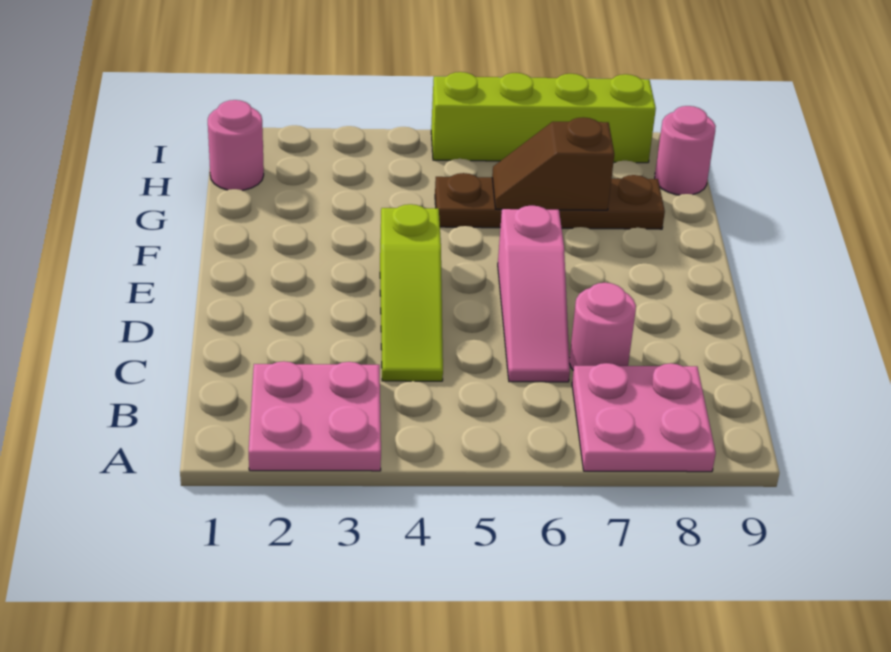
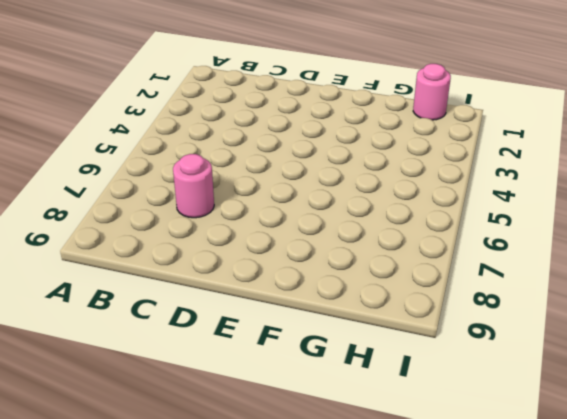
none -> pink 2x2 plate [249,361,381,471]
none -> pink 2x2 plate [572,363,716,472]

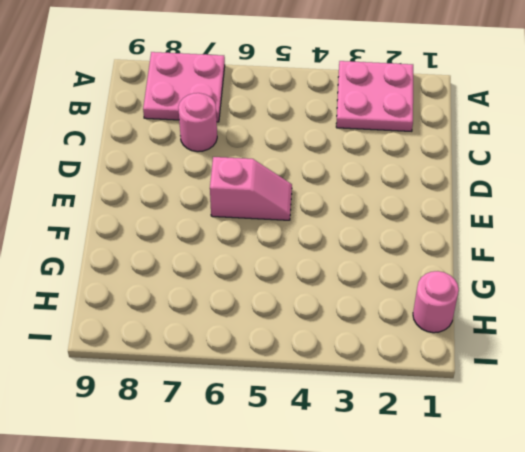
pink 1x2 slope [210,157,292,220] -> pink 1x3 slope [498,206,570,382]
none -> lime 1x3 slope [380,204,443,381]
none -> brown 1x4 plate [435,173,665,229]

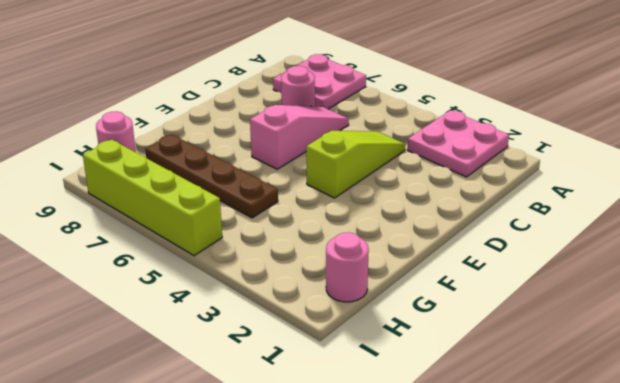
none -> brown 1x2 slope [492,117,614,210]

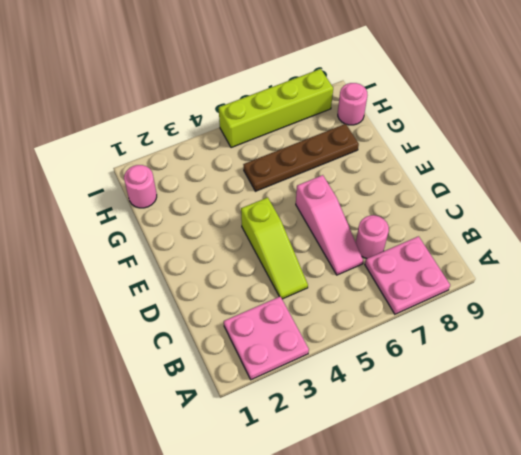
none -> brown 1x2 slope [492,117,614,210]

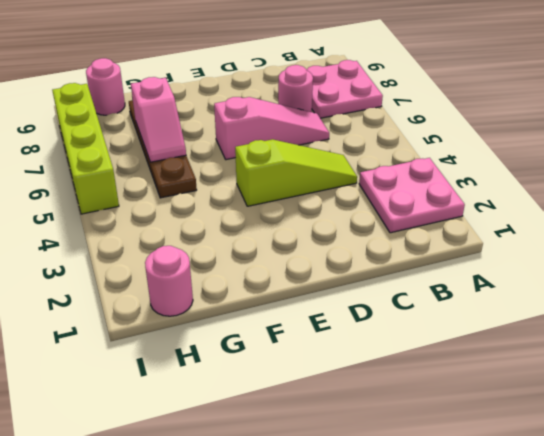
pink 1x2 slope [131,77,186,162] -> brown 1x2 slope [492,117,614,210]

